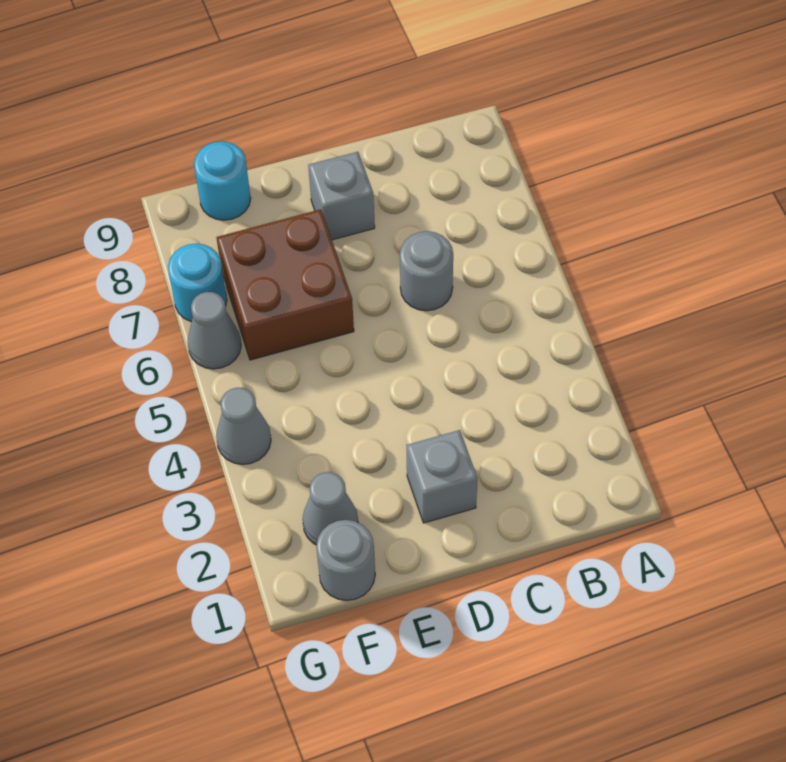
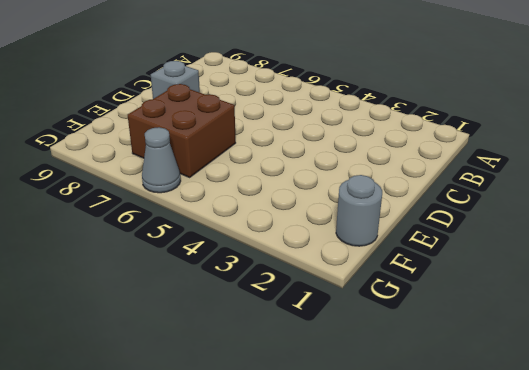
none -> grey 1x1 round brick [400,231,453,311]
none -> grey 1x1 brick [406,430,478,523]

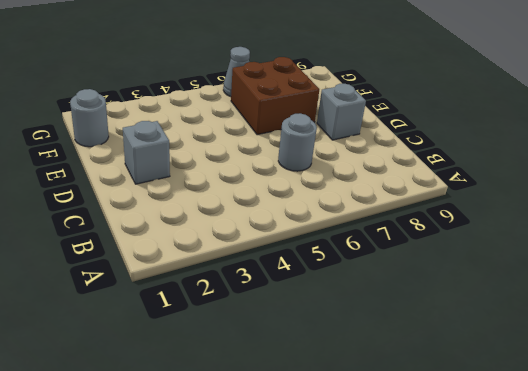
none -> grey 1x1 cone [303,472,358,545]
none -> cyan 1x1 round brick [194,141,251,220]

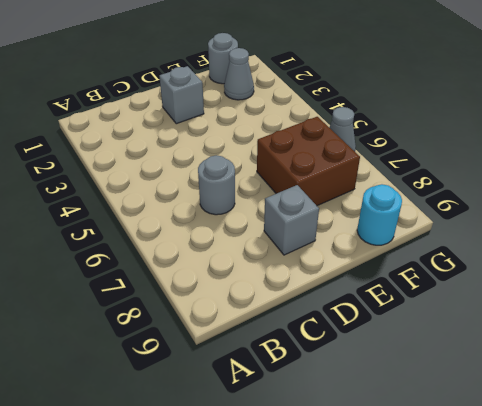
none -> grey 1x1 cone [216,388,271,464]
none -> cyan 1x1 round brick [168,243,227,322]

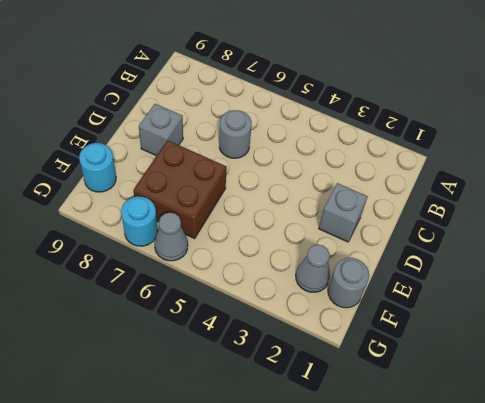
none -> grey 1x1 cone [216,388,271,464]

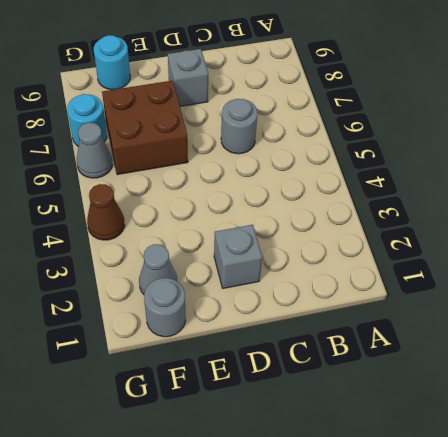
brown 1x1 cone [87,184,125,240] -> grey 1x1 cone [216,388,271,464]

